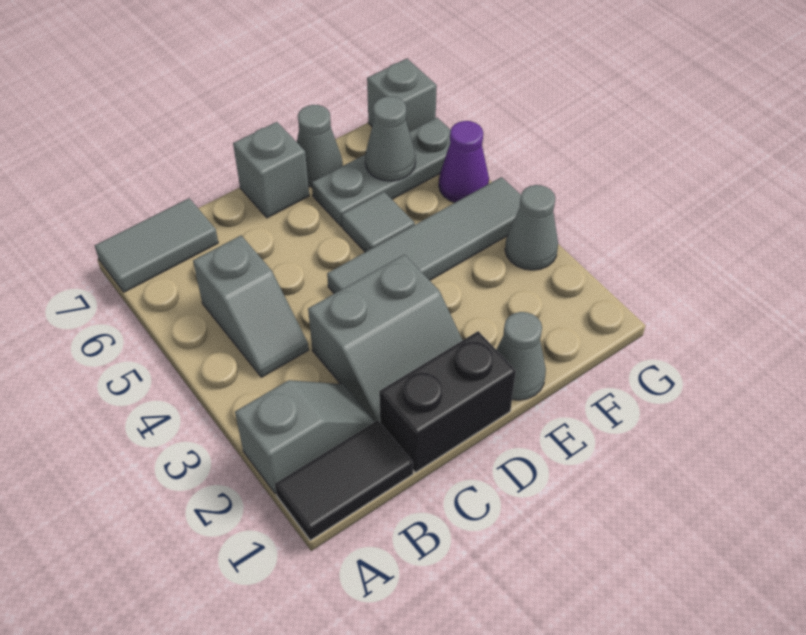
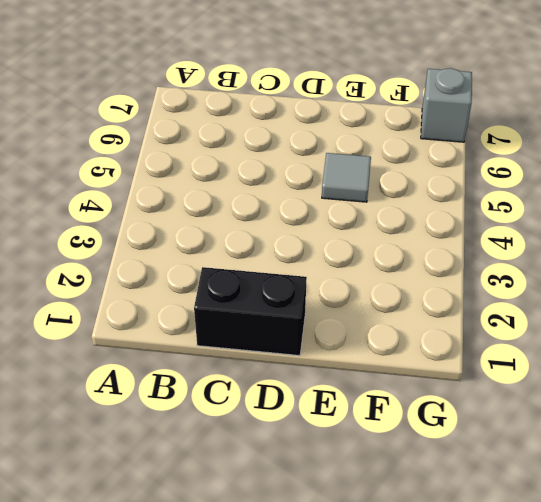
none -> black 1x2 tile [275,420,413,540]
none -> grey 1x2 slope [235,380,374,494]
none -> grey 1x2 tile [95,198,218,292]

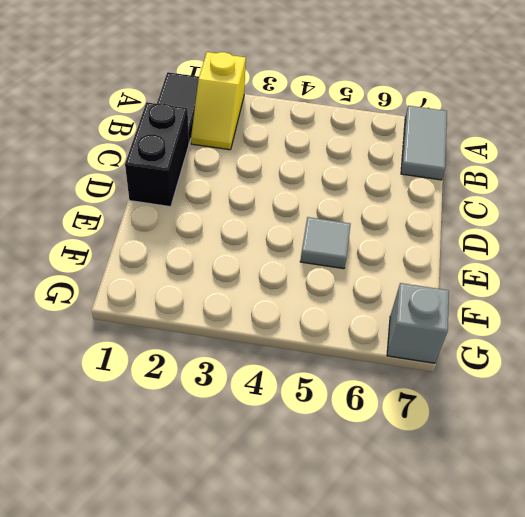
yellow 1x2 slope [191,52,246,150] -> grey 1x2 slope [235,380,374,494]
none -> grey 1x2 slope [193,236,309,377]
none -> grey 2x2 slope [308,255,463,422]
none -> grey 1x4 tile [327,177,521,294]

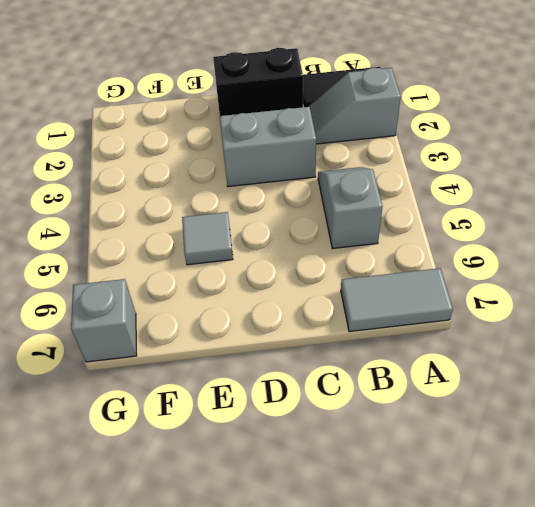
none -> grey 1x4 tile [327,177,521,294]
none -> grey 1x1 brick [233,122,309,218]
none -> grey 1x1 cone [496,312,546,400]

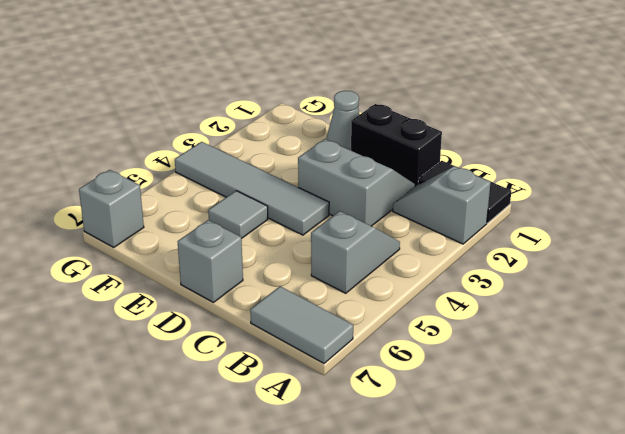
none -> grey 1x3 plate [312,118,451,226]
none -> grey 1x1 cone [297,105,343,187]
none -> grey 1x1 cone [505,185,558,270]

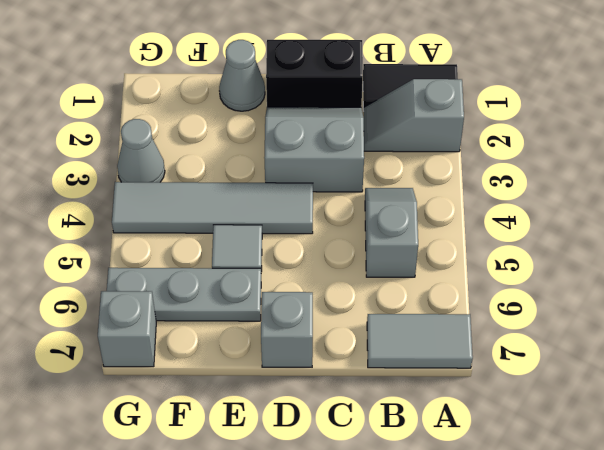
none -> grey 1x1 cone [297,105,343,187]
none -> purple 1x1 cone [439,121,489,202]
none -> grey 1x1 cone [365,96,416,181]

